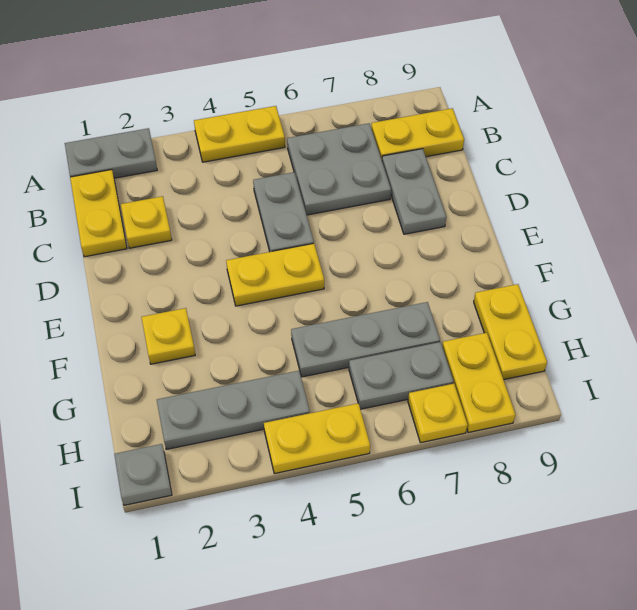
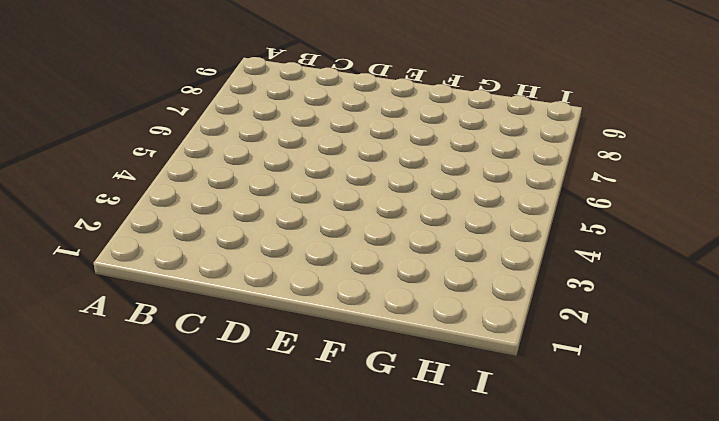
none -> grey 1x2 plate [65,128,157,178]
none -> yellow 1x2 plate [194,106,285,162]
none -> yellow 1x2 plate [70,170,127,257]

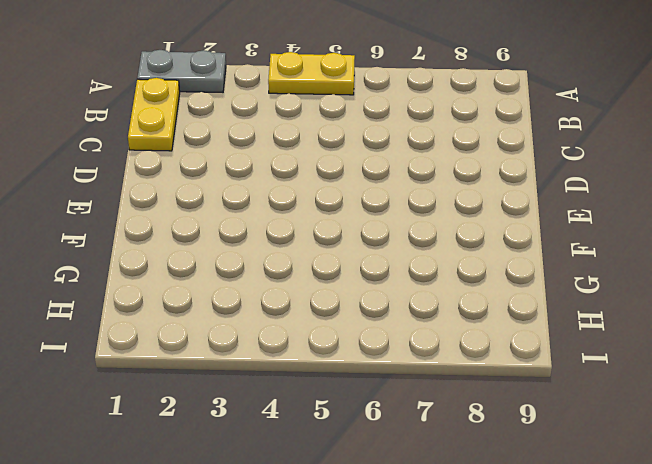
none -> grey 2x2 plate [287,123,391,215]
none -> yellow 1x2 plate [371,108,464,159]
none -> yellow 1x1 plate [121,196,172,248]

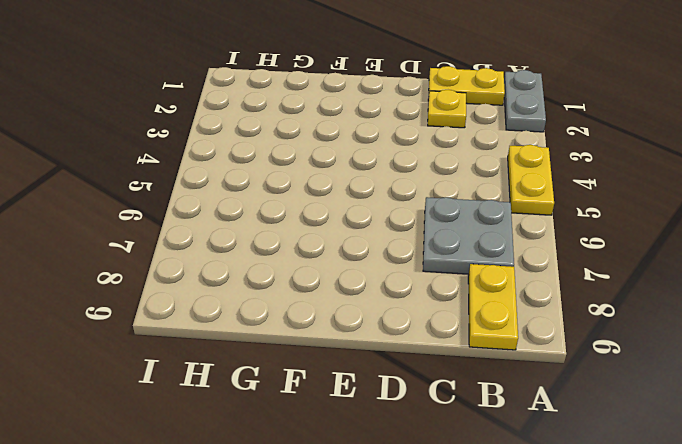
none -> grey 1x2 plate [253,172,314,252]
none -> grey 1x2 plate [382,149,446,234]
none -> yellow 1x2 plate [226,244,324,306]

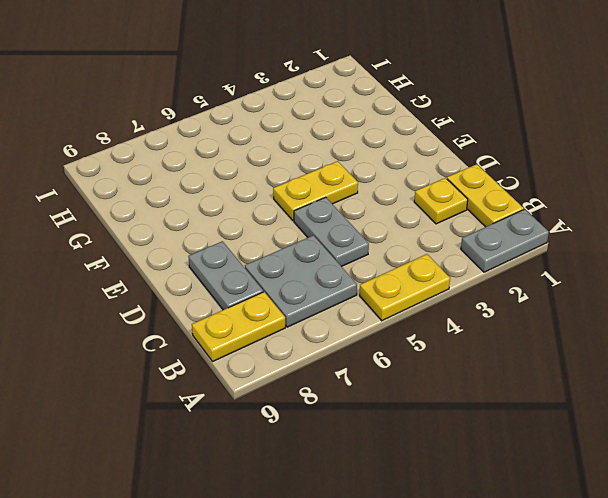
none -> yellow 1x1 plate [141,308,195,364]
none -> grey 1x3 plate [291,302,440,377]
none -> yellow 1x2 plate [474,284,547,380]

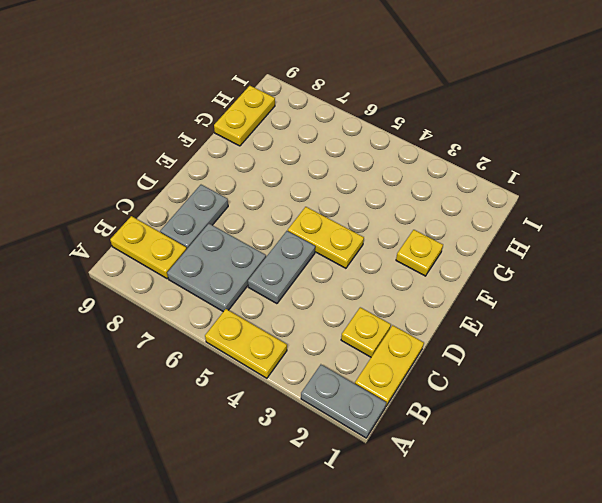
none -> grey 1x3 plate [291,302,440,377]
none -> grey 1x3 plate [157,371,310,450]
none -> grey 1x2 plate [349,342,454,409]

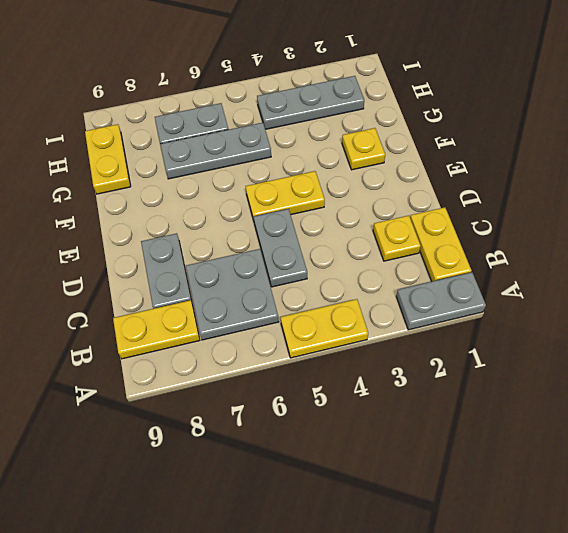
none -> yellow 1x2 plate [442,333,516,433]
none -> grey 1x1 plate [114,444,172,505]
none -> yellow 1x2 plate [264,403,370,474]

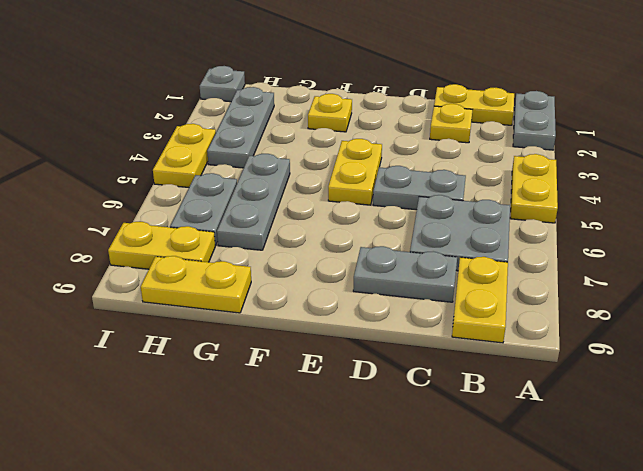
none -> yellow 1x1 plate [408,384,468,443]

